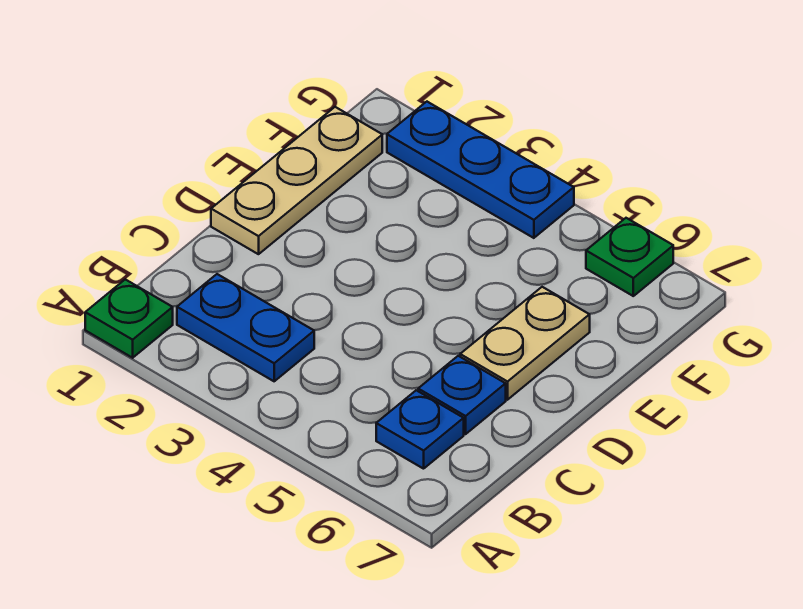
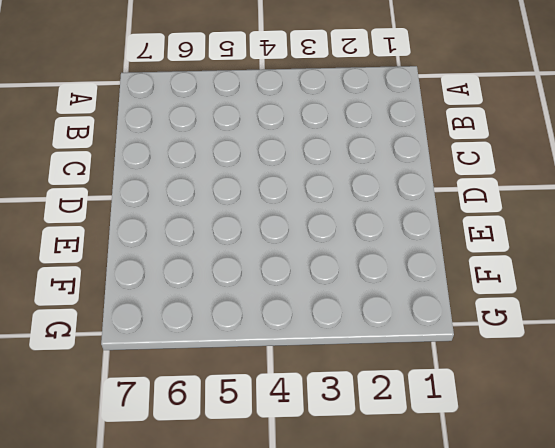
none -> green 1x1 plate [85,279,173,358]
none -> blue 1x2 plate [177,274,314,381]

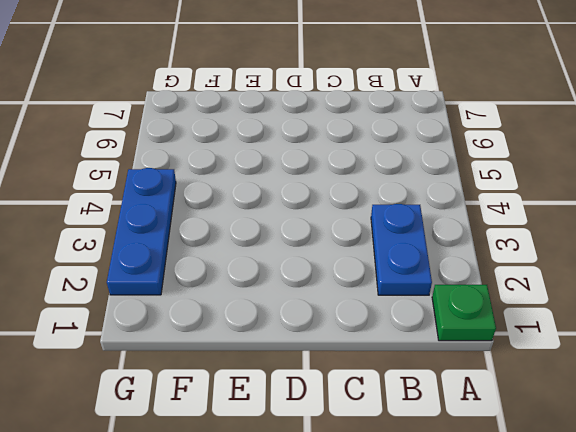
none -> blue 1x1 plate [376,390,464,469]
none -> blue 1x1 plate [418,356,506,434]

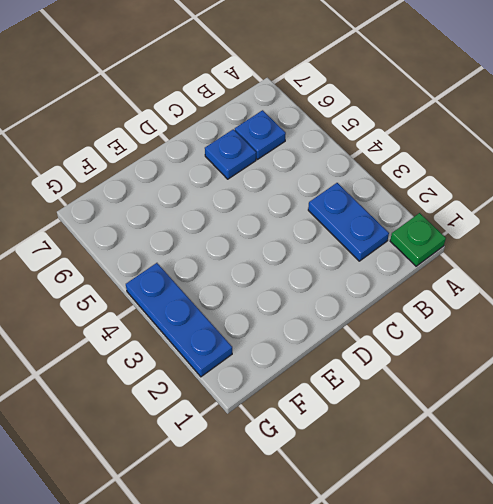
none -> tan 1x3 plate [211,107,382,254]
none -> tan 1x2 plate [460,287,590,400]

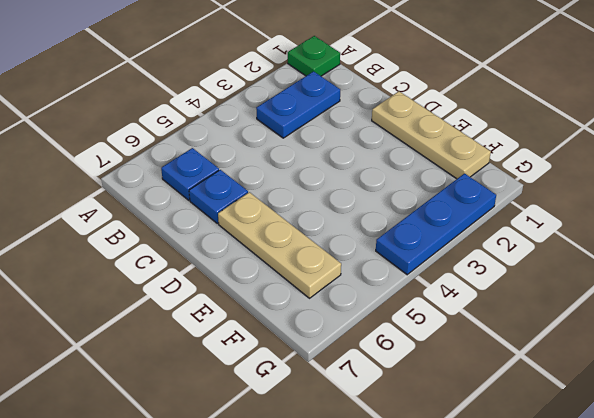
tan 1x3 plate [218,192,341,298] -> tan 1x2 plate [460,287,590,400]
none -> green 1x1 plate [586,218,673,296]

